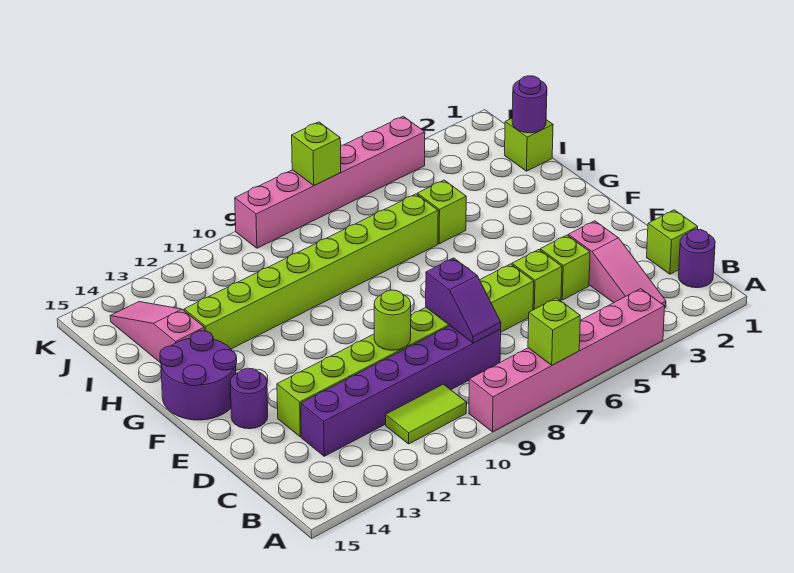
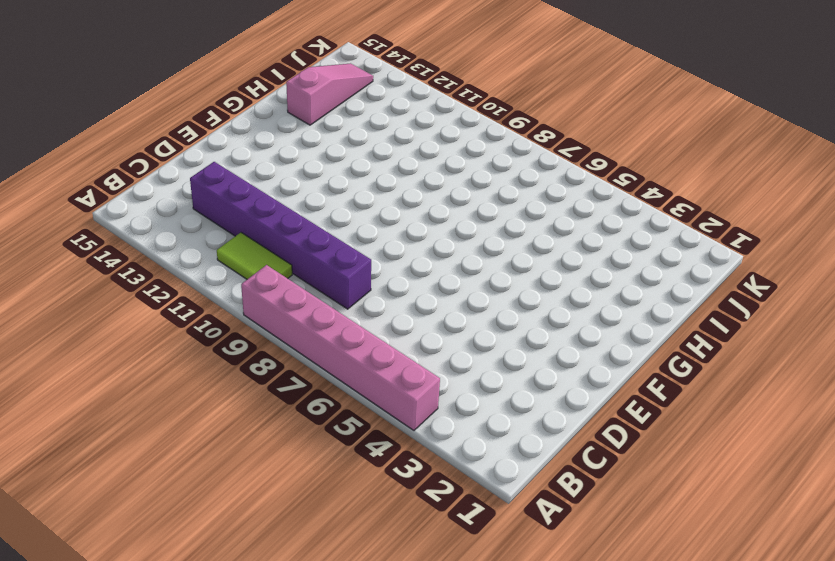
none -> purple 1x1 round brick [678,229,715,288]
none -> pink 1x3 slope [568,221,666,308]
none -> lime 1x1 brick [647,210,698,274]

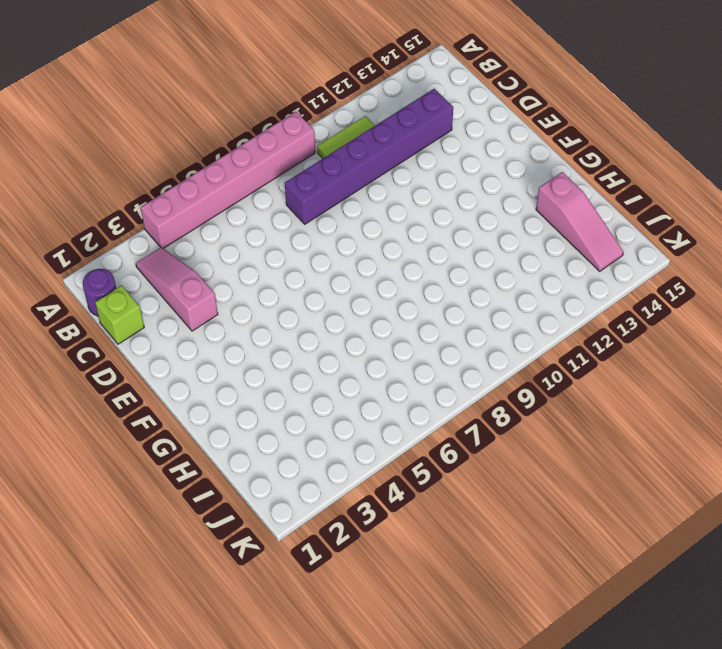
none -> lime 1x1 brick [540,235,590,300]
none -> lime 1x1 brick [512,250,562,310]
none -> lime 1x8 brick [277,264,534,437]

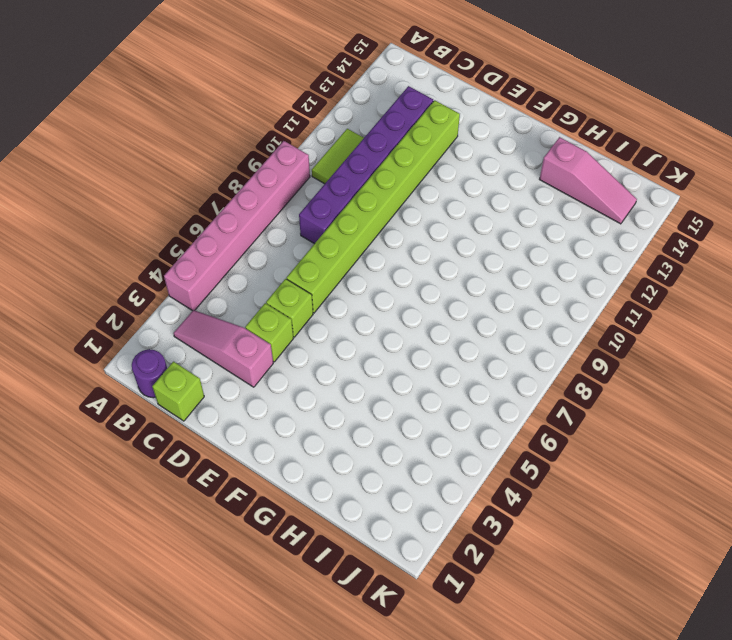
none -> purple 1x1 round brick [230,368,268,429]
none -> purple 2x2 round brick [160,331,237,420]
none -> lime 1x1 brick [417,180,466,244]

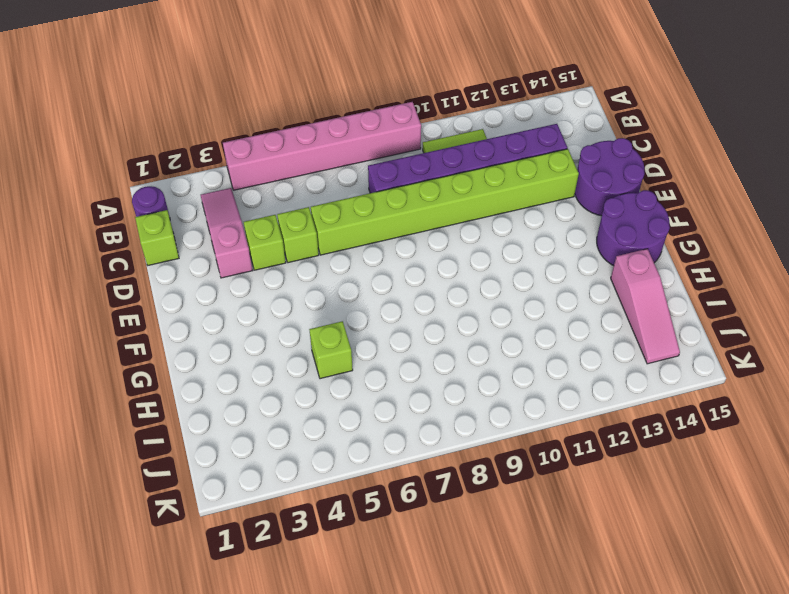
purple 2x2 round brick [575,138,644,216] -> purple 1x1 round brick [230,368,268,429]
none -> lime 1x8 brick [184,194,438,349]
none -> lime 1x1 brick [505,118,553,171]
none -> pink 1x6 brick [235,116,425,248]

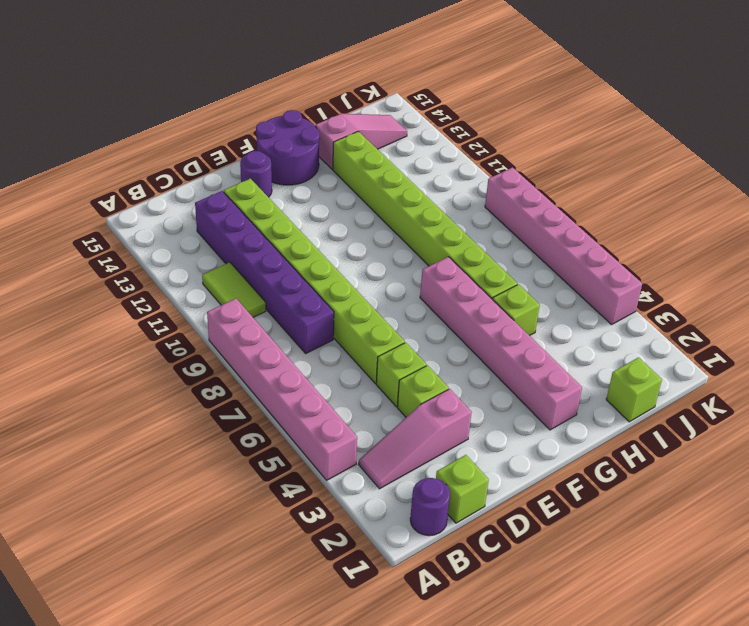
pink 1x6 brick [420,257,582,430] -> none
none -> lime 1x1 brick [528,298,580,365]
none -> purple 1x2 slope [426,258,501,343]
none -> lime 1x1 round brick [374,290,411,350]

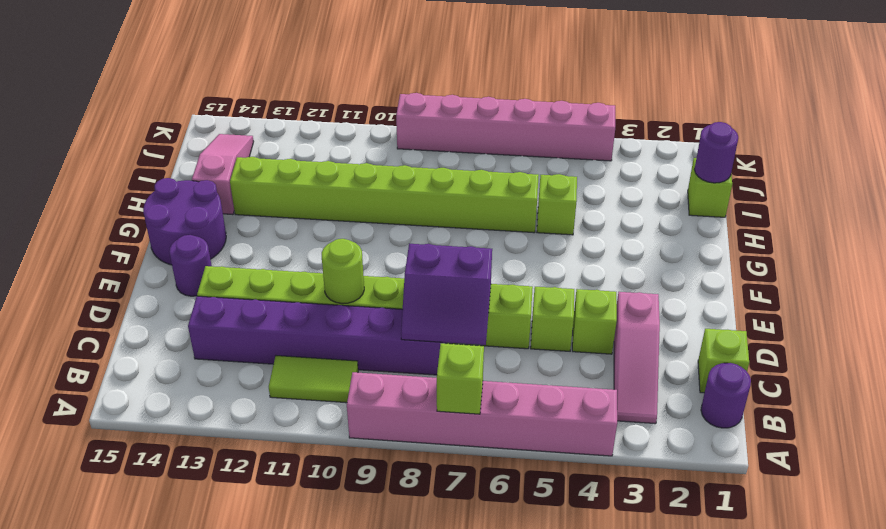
purple 2x2 slope [401,244,492,345] -> purple 1x2 slope [426,258,501,343]
none -> lime 1x1 brick [292,122,341,185]

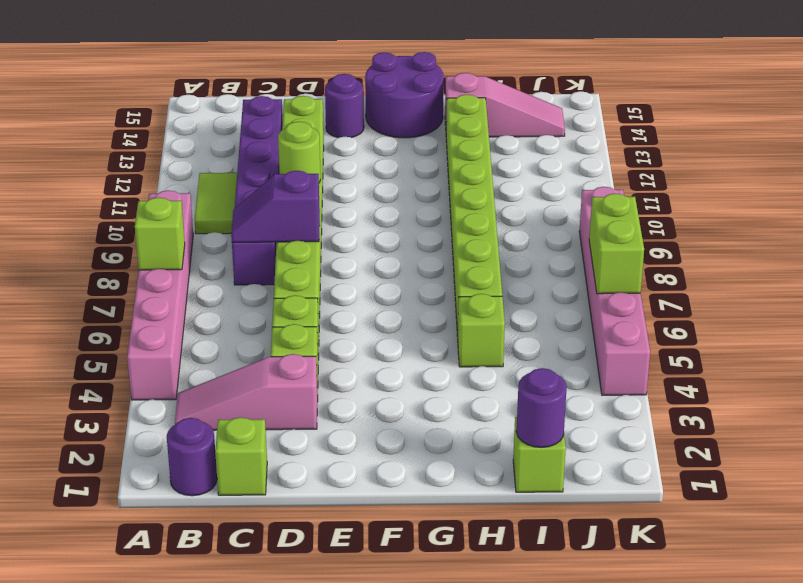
lime 1x2 brick [589,194,644,294] -> lime 1x1 brick [292,122,341,185]

